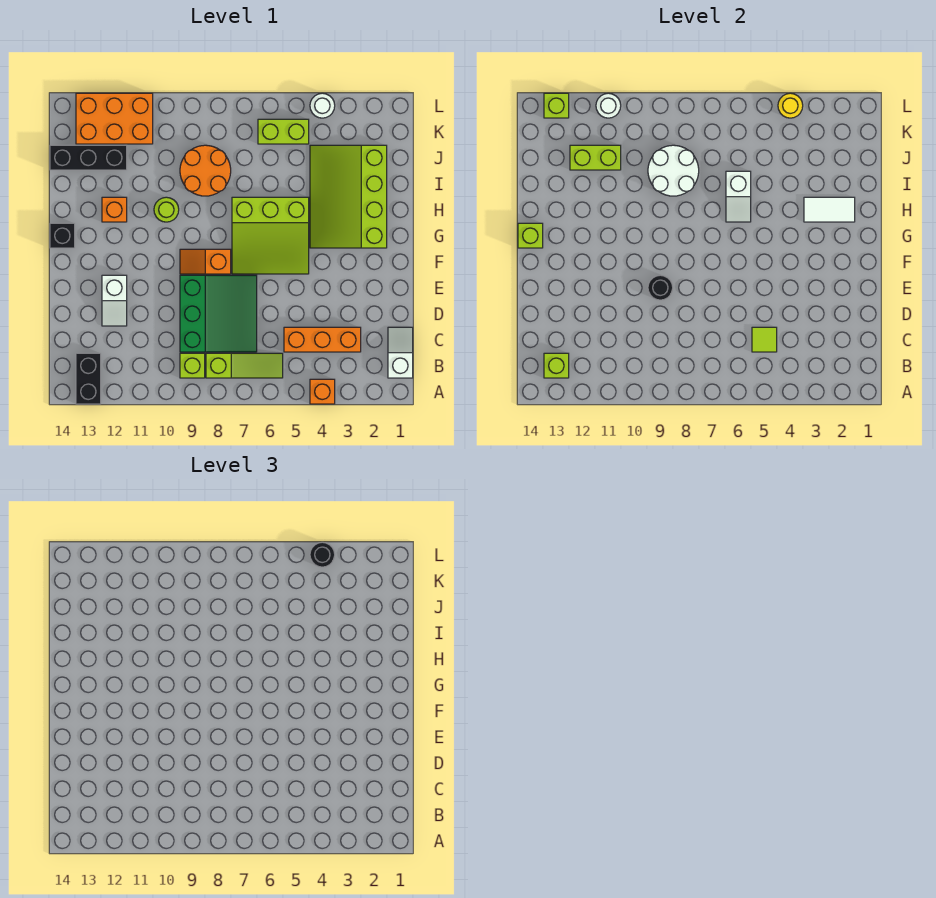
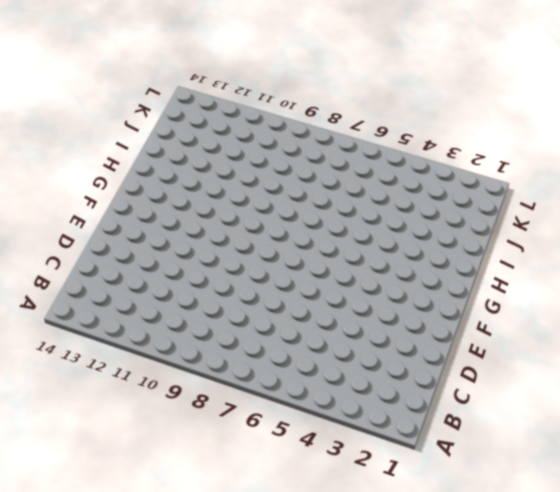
none -> orange 1x1 brick [310,379,335,404]
none -> black 1x2 brick [76,353,101,404]
none -> white 1x2 slope [388,327,413,378]
none -> lime 1x3 slope [206,353,283,378]

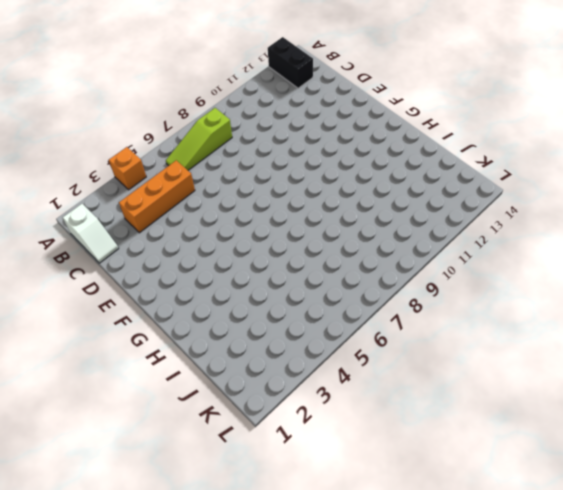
none -> lime 1x1 brick [180,353,205,378]
none -> green 3x3 slope [180,275,257,352]
none -> white 1x2 slope [102,275,127,326]
none -> lime 3x3 slope [232,197,309,274]

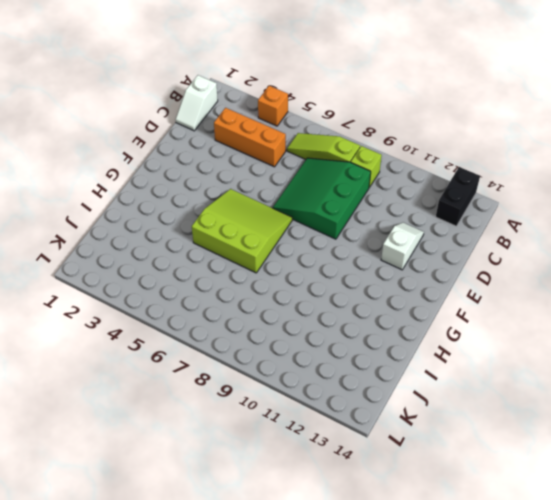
none -> orange 1x2 slope [180,249,231,274]
none -> lime 3x4 slope [310,145,387,248]
none -> black 1x1 brick [50,223,75,248]
none -> lime 1x1 round brick [154,197,179,222]

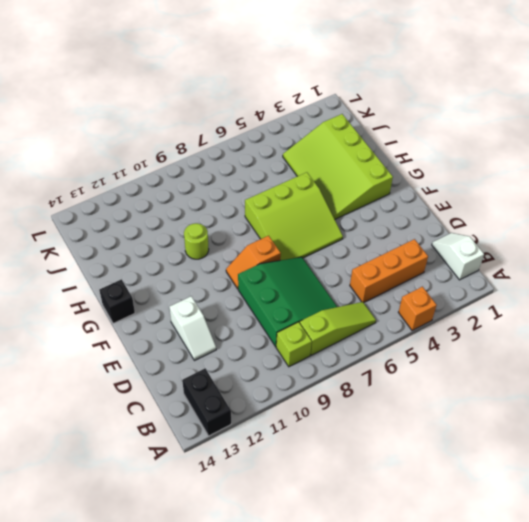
none -> orange 1x1 brick [102,197,127,222]
none -> orange 2x2 round brick [180,145,231,196]
none -> black 1x3 brick [50,145,127,170]
none -> lime 1x2 brick [258,119,309,144]

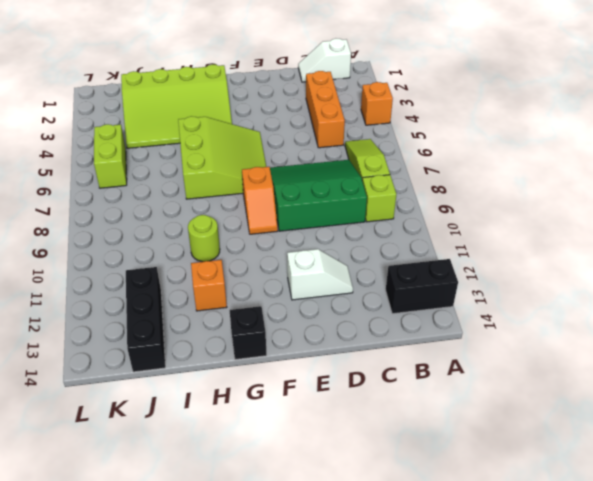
none -> orange 2x2 round brick [180,145,231,196]
none -> orange 2x3 brick [76,93,153,144]
none -> white 1x1 round brick [310,93,335,118]
none -> lime 1x1 brick [544,353,569,378]

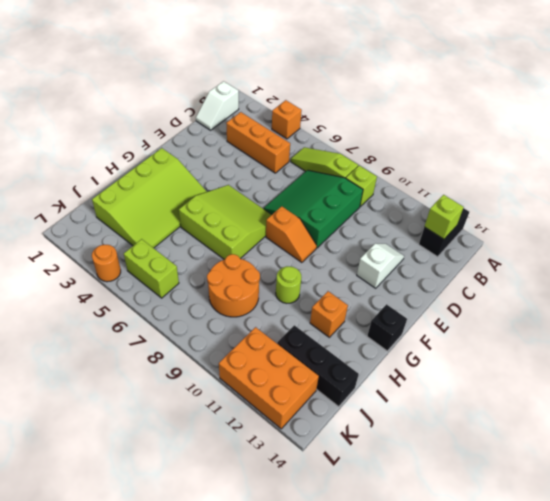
orange 1x1 round brick [92,245,121,282] -> white 1x1 round brick [310,93,335,118]
none -> lime 1x1 tile [752,327,777,352]
none -> black 1x1 round brick [648,275,673,300]
none -> lime 1x1 brick [518,223,543,248]
none -> white 1x2 tile [804,197,855,222]

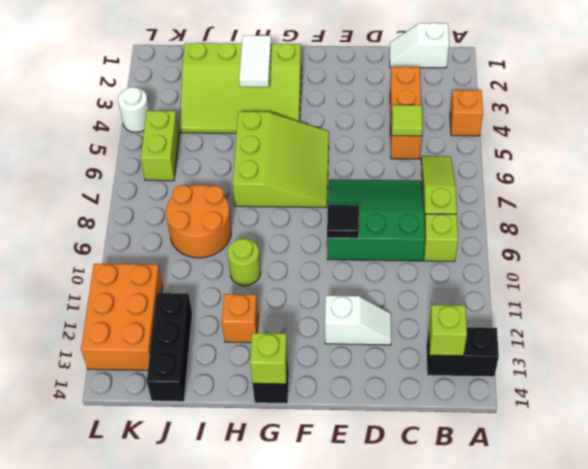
black 1x1 tile [327,205,359,238] -> black 1x1 round brick [648,275,673,300]
none -> orange 1x2 slope [180,249,231,274]
none -> white 1x2 slope [726,171,751,222]
none -> white 2x2 round brick [648,145,699,196]
none -> lime 1x2 brick [570,145,621,170]

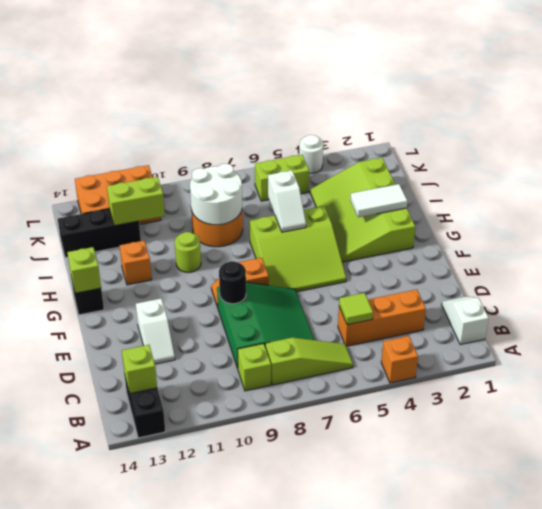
none -> yellow 1x1 round brick [778,93,803,118]
none -> white 1x1 round brick [596,93,621,118]
none -> lime 1x1 brick [544,93,569,118]
none -> black 1x1 round brick [310,542,335,567]

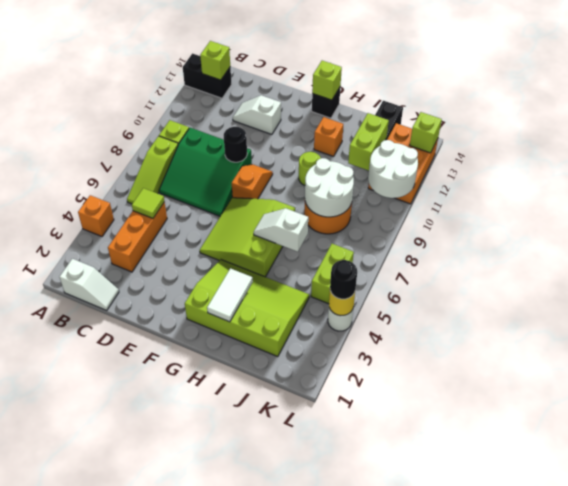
white 2x2 round brick [368,140,418,198] -> white 1x1 round brick [596,93,621,118]

